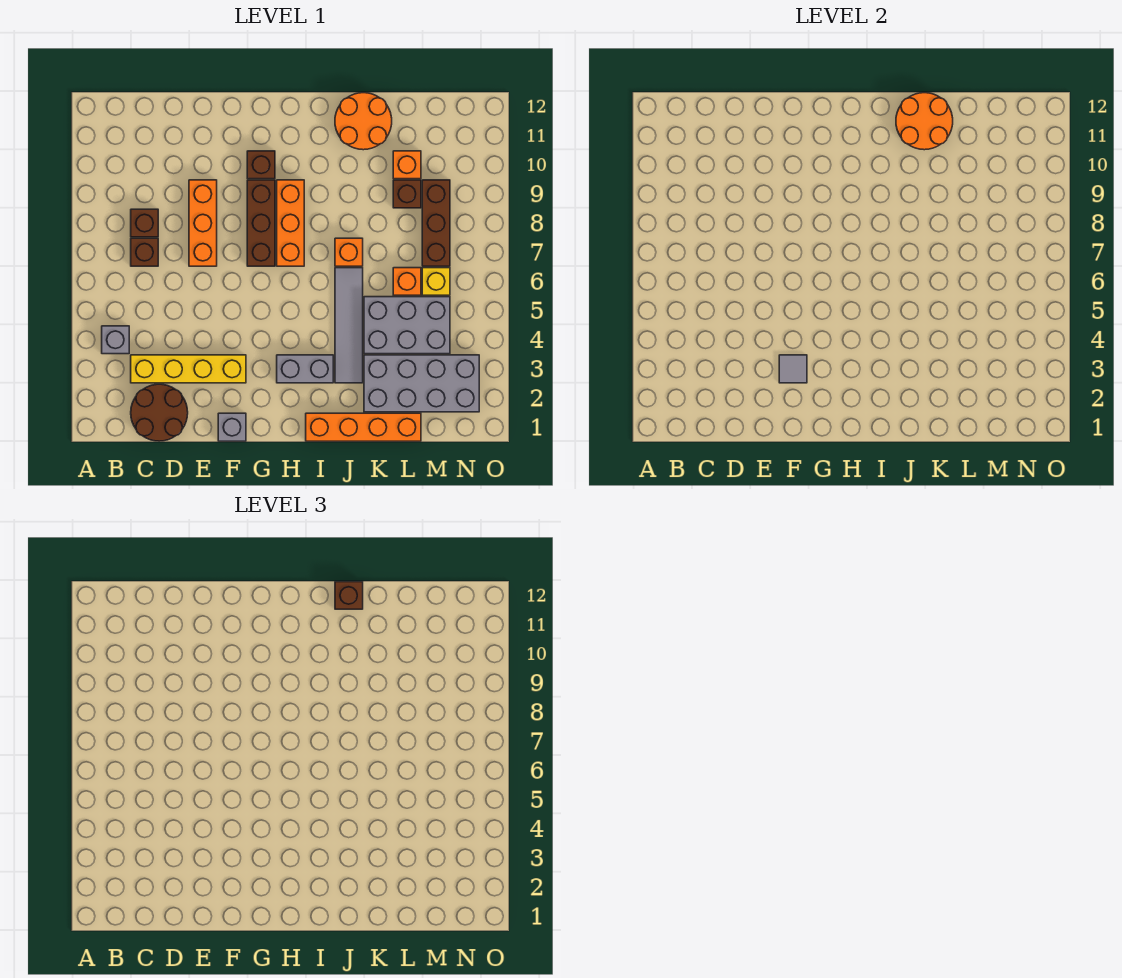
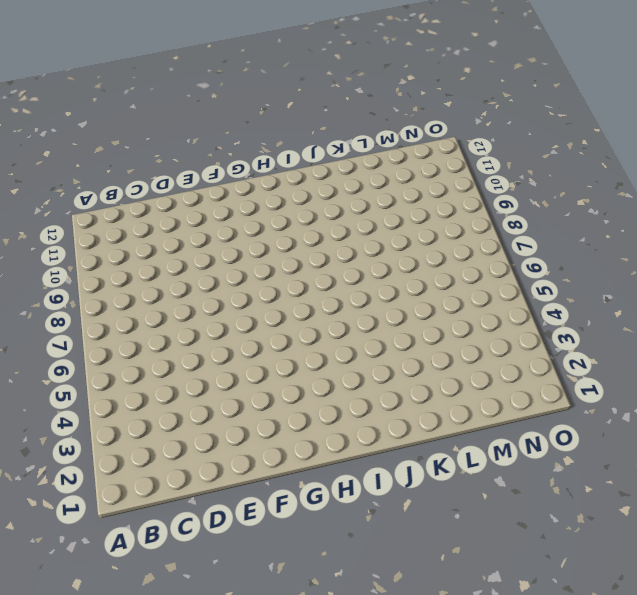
none -> grey 1x1 brick [102,326,129,354]
none -> brown 2x2 round brick [131,384,188,441]
none -> yellow 1x4 brick [131,355,246,383]

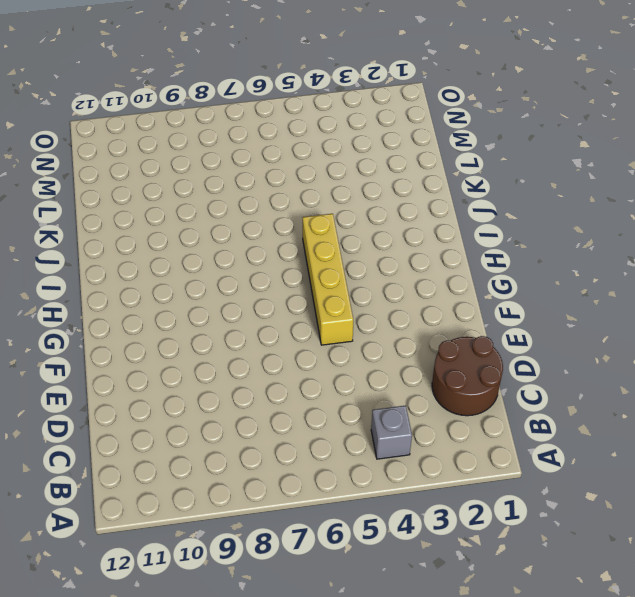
yellow 1x4 brick [302,214,353,345] -> yellow 1x4 brick moved to [131,355,246,383]
none -> brown 1x1 brick [131,238,158,266]
none -> brown 1x1 brick [131,209,158,237]
none -> orange 1x3 brick [189,180,217,266]

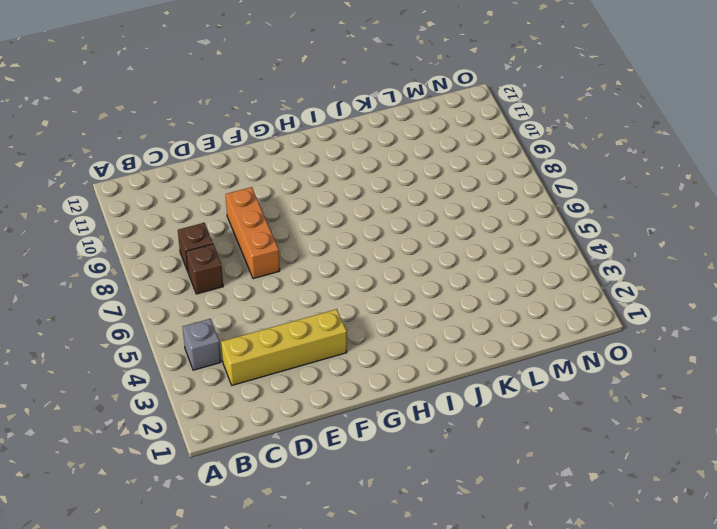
none -> brown 2x2 round brick [131,384,188,441]
none -> grey 1x1 brick [218,413,246,441]
none -> brown 1x3 brick [247,180,275,266]

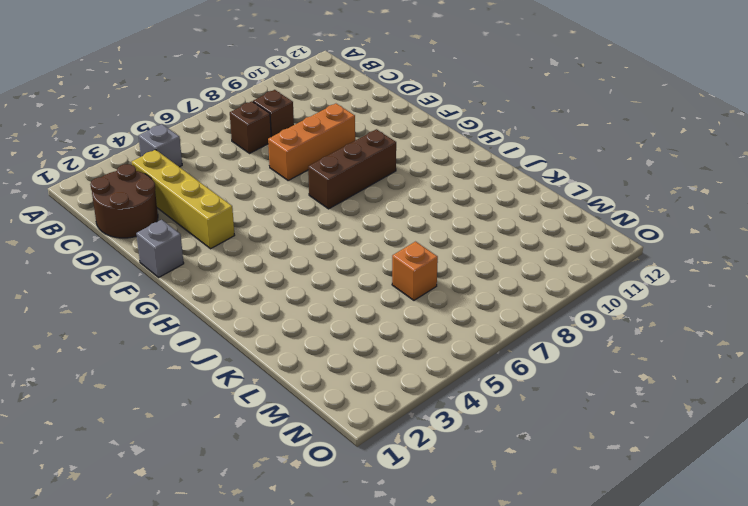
none -> brown 1x1 brick [247,151,275,179]
none -> grey 1x2 brick [277,355,333,383]
none -> orange 1x3 brick [277,180,304,266]

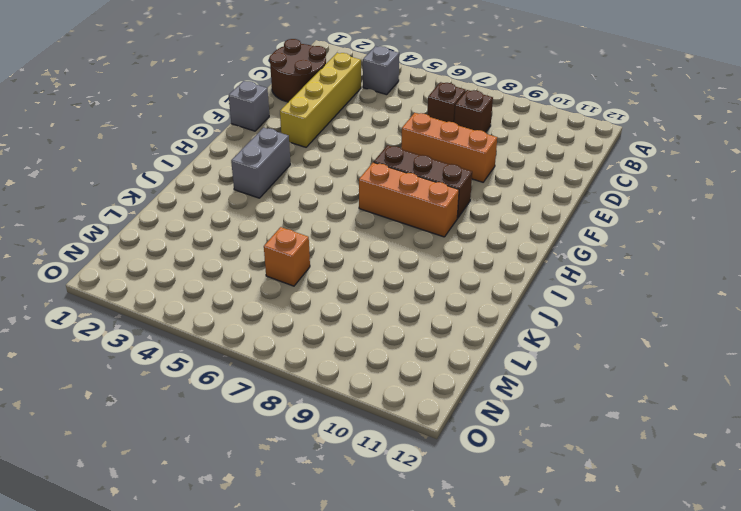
none -> brown 1x1 brick [247,151,275,179]
none -> orange 1x4 brick [306,413,421,441]
none -> grey 1x4 tile [335,268,363,383]

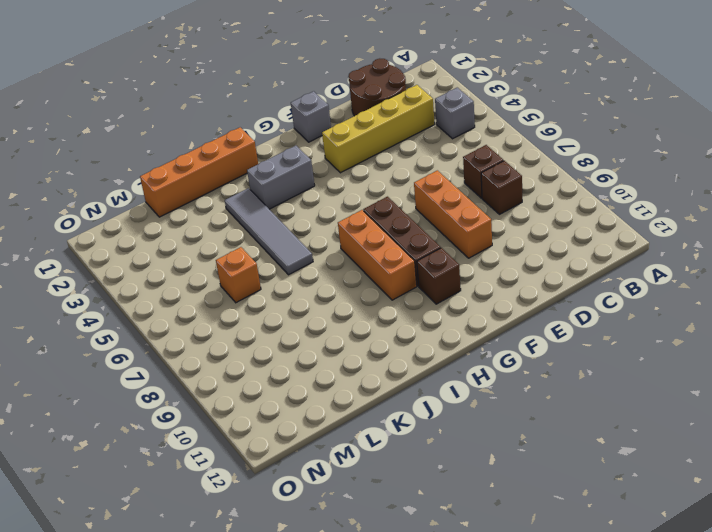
none -> orange 1x1 brick [335,238,363,266]
none -> orange 2x2 round brick [335,93,392,150]
none -> grey 2x4 brick [364,355,479,412]

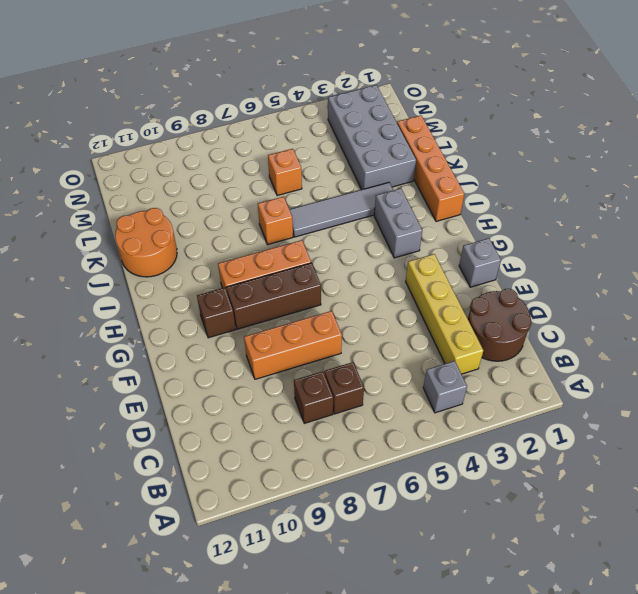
none -> grey 2x3 brick [364,297,450,354]
none -> brown 1x1 brick [393,180,421,208]
none -> orange 1x1 brick [393,151,421,179]

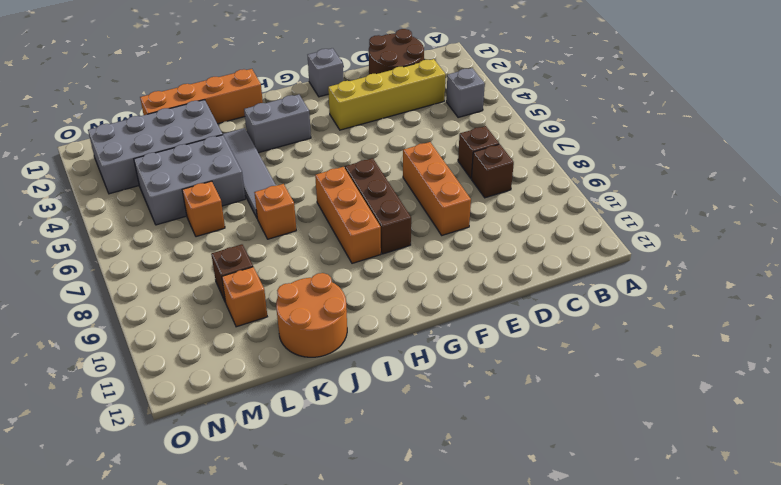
none -> brown 1x1 brick [247,151,275,179]
none -> yellow 1x1 brick [422,268,450,295]
none -> brown 1x3 brick [422,180,450,266]

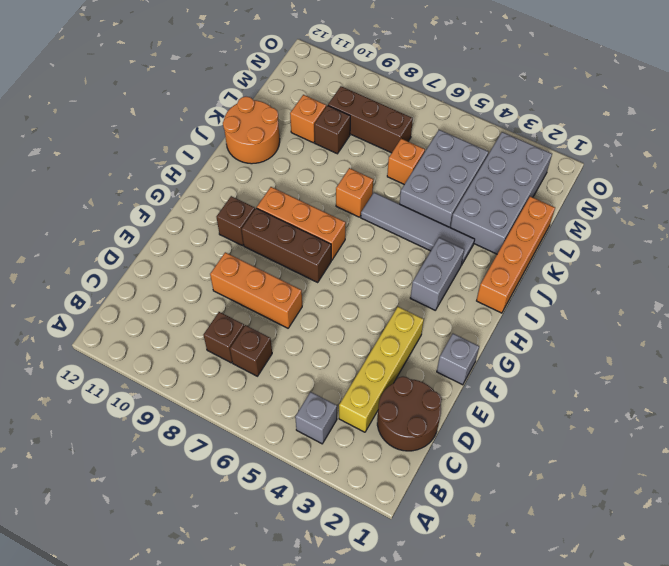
none -> yellow 1x1 brick [422,268,450,295]
none -> grey 1x1 tile [779,355,807,383]
none -> orange 2x2 round brick [896,93,953,150]

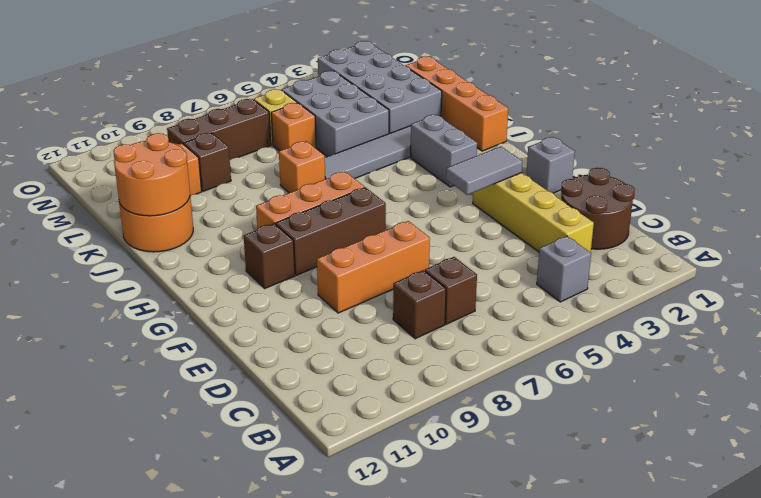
grey 1x2 tile [446,146,522,195] -> grey 1x1 tile [779,355,807,383]
none -> brown 1x1 brick [335,582,363,609]

